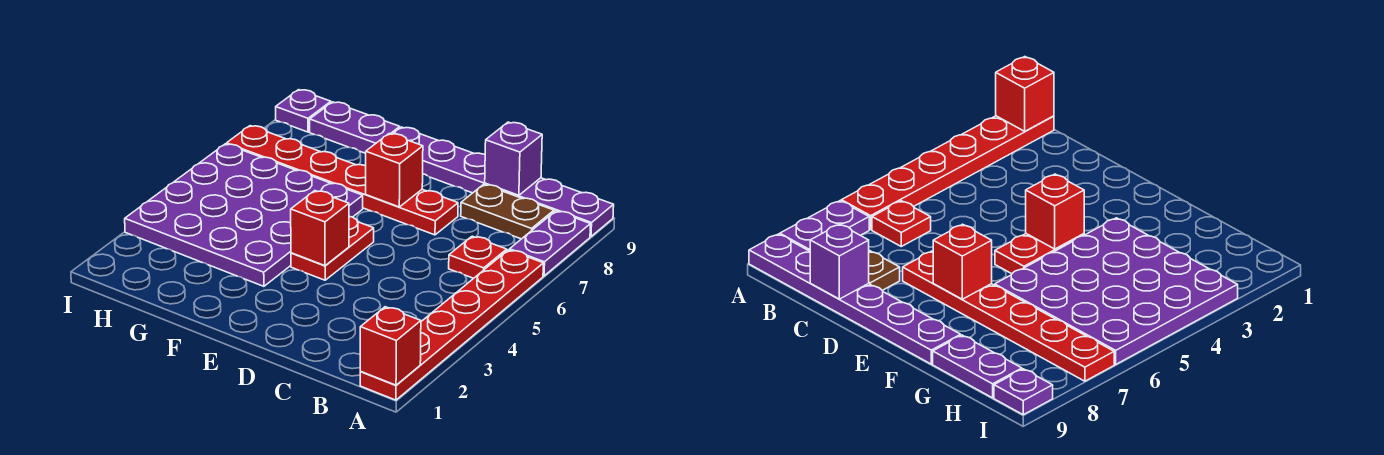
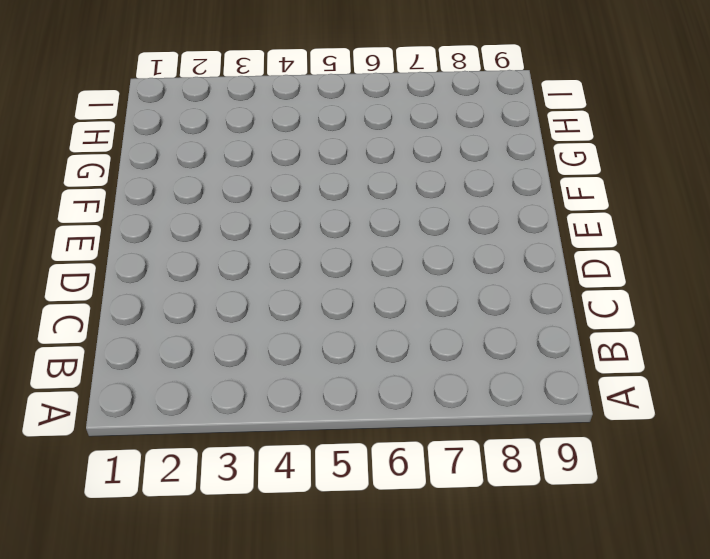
none -> red 1x6 plate [360,250,543,400]
none -> purple 1x2 plate [510,211,590,276]
none -> purple 1x6 plate [393,127,614,237]

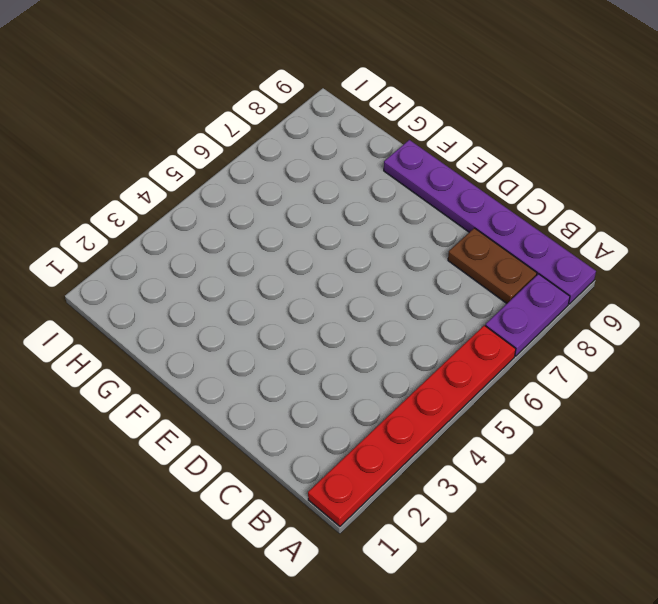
none -> red 1x1 plate [449,236,507,278]
none -> red 1x6 plate [227,126,458,235]
none -> red 1x2 plate [291,217,374,280]

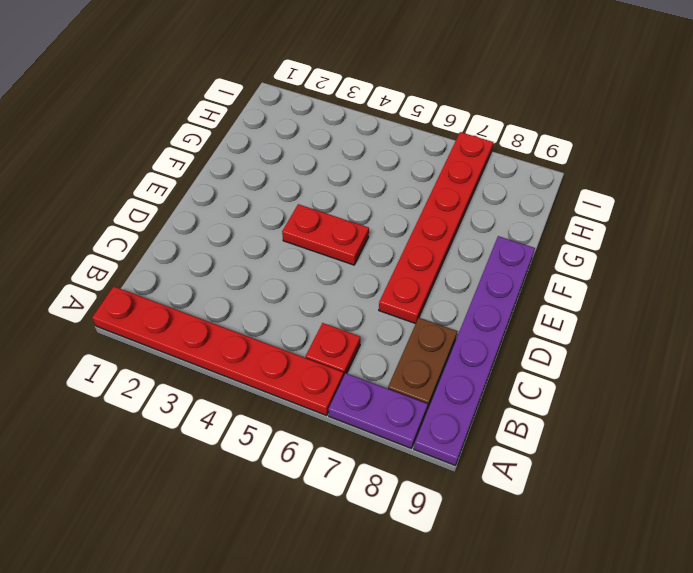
none -> purple 4x4 plate [125,144,363,286]
none -> purple 1x2 plate [310,102,400,153]
none -> purple 1x1 plate [276,90,331,132]

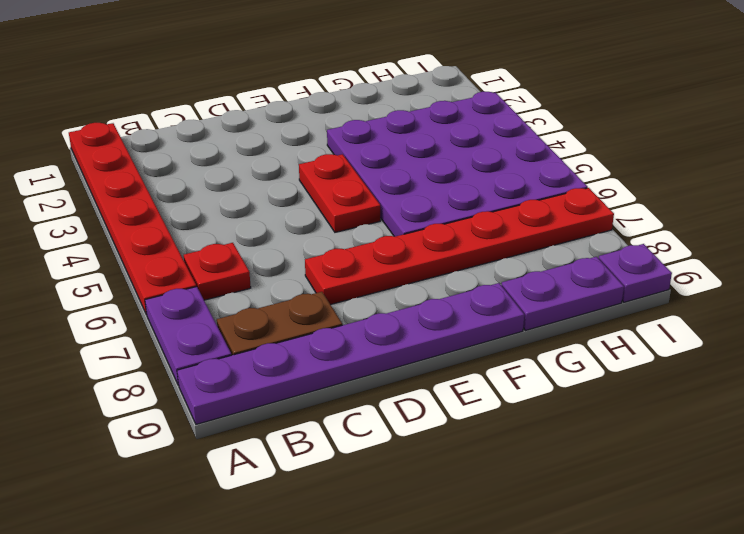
none -> red 1x1 brick [360,307,421,385]
none -> purple 1x1 brick [485,122,542,195]
none -> red 1x1 brick [291,191,349,266]

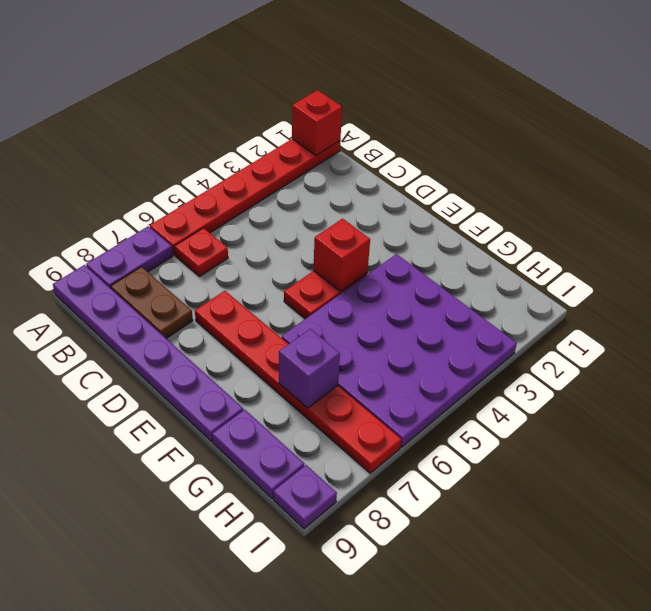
purple 1x1 brick [279,329,340,408] -> purple 1x1 brick moved to [485,122,542,195]
none -> red 1x1 brick [366,134,423,207]

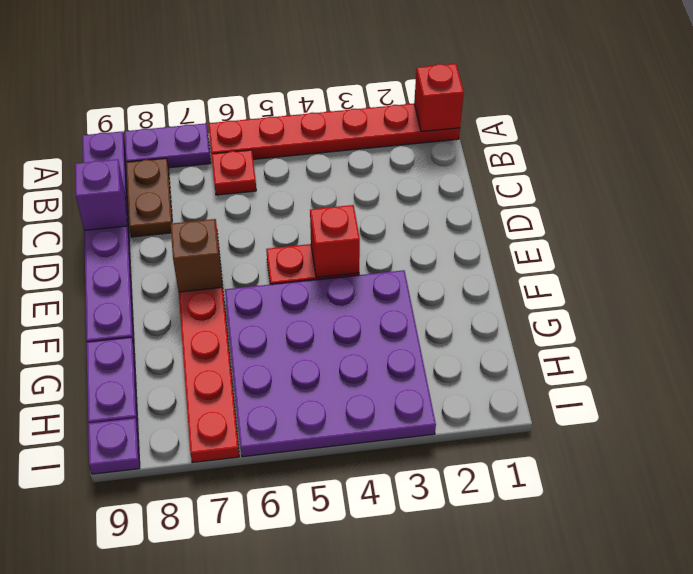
brown 1x1 brick [171,219,222,292] -> red 1x1 brick [366,134,423,207]

